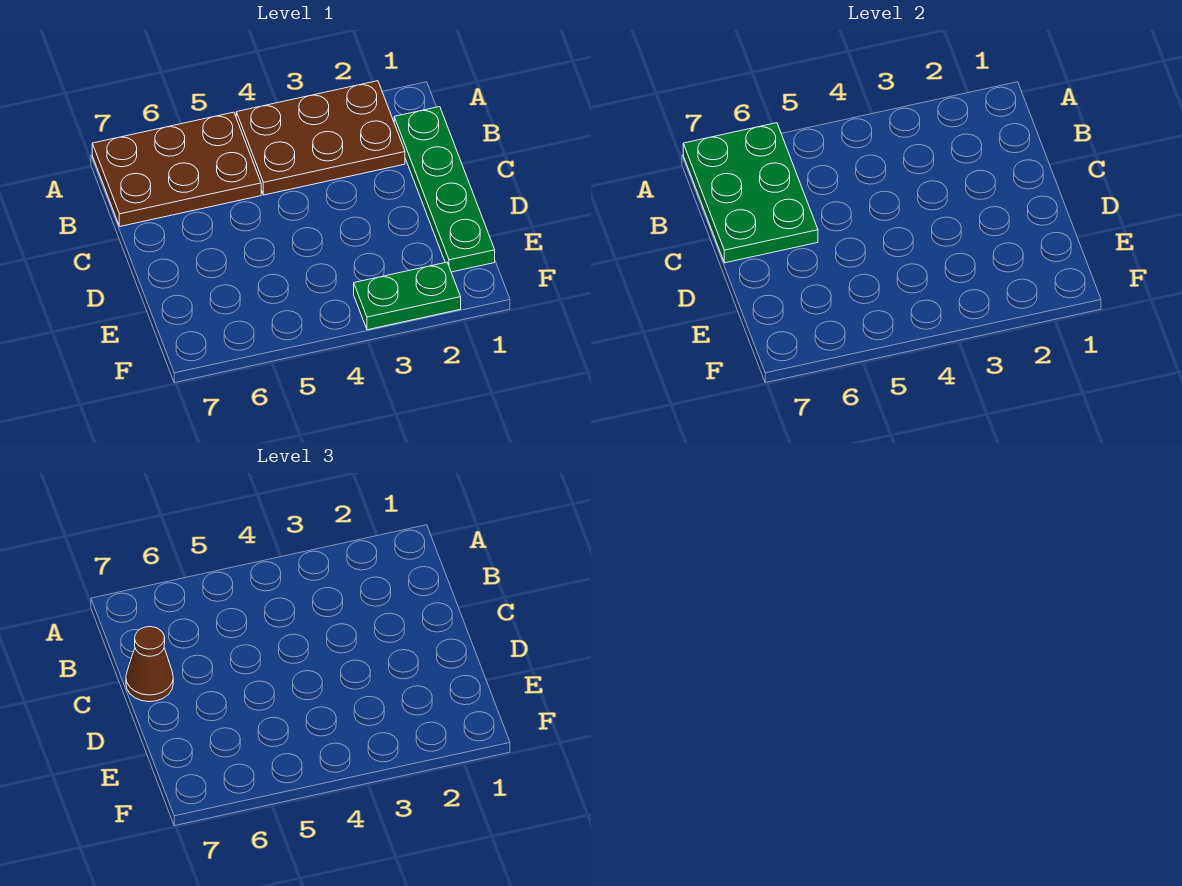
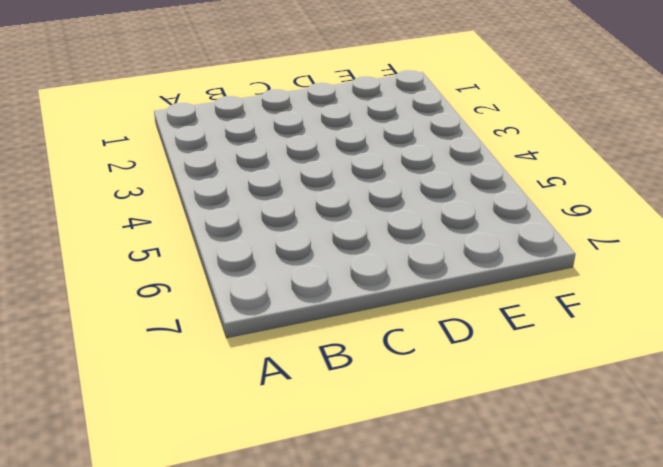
none -> brown 2x3 plate [236,81,405,195]
none -> brown 2x3 plate [92,112,261,226]

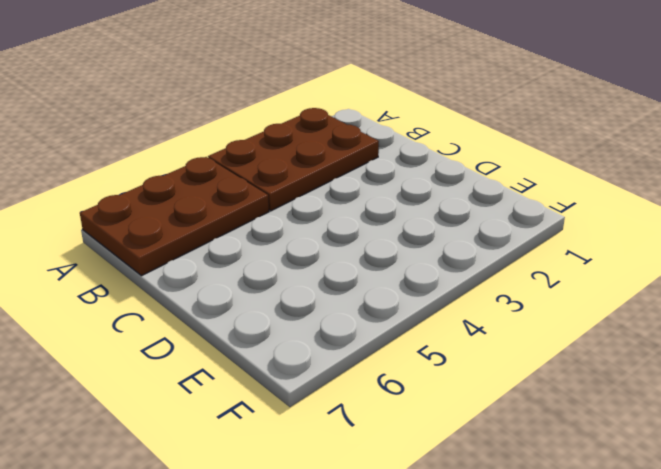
none -> green 1x4 plate [394,107,495,272]
none -> green 1x2 plate [354,262,461,330]

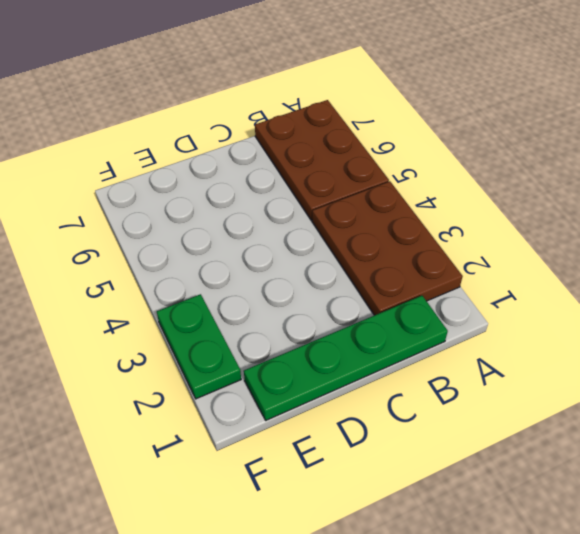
none -> green 2x3 plate [683,123,818,263]
none -> brown 1x1 cone [126,627,173,702]

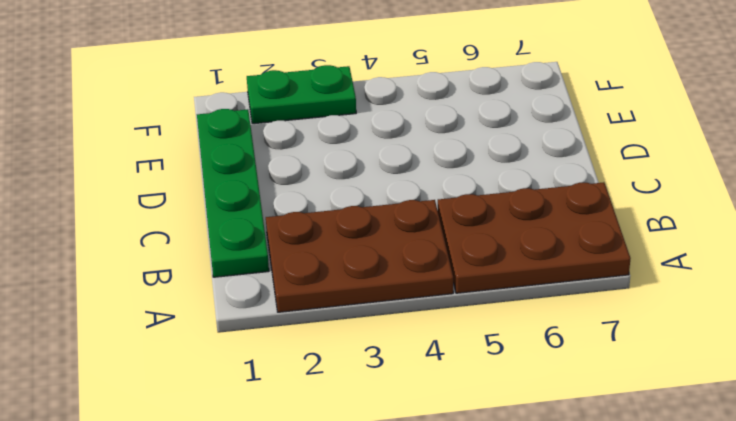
none -> green 2x3 plate [683,123,818,263]
none -> brown 1x1 cone [126,627,173,702]

